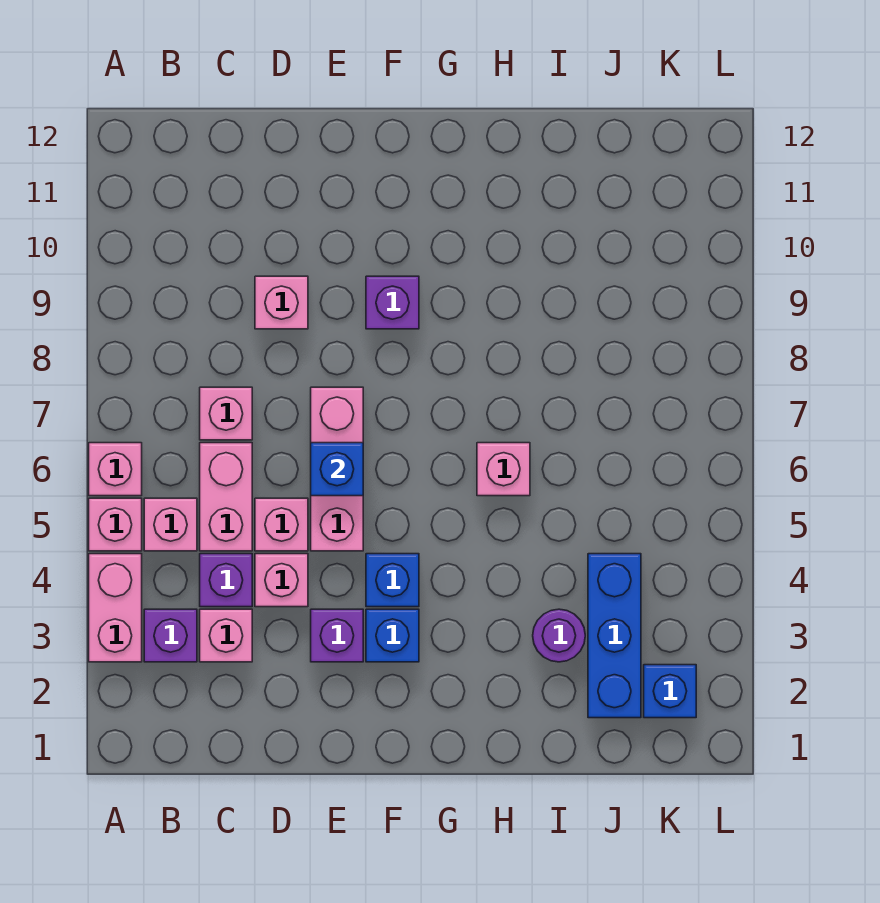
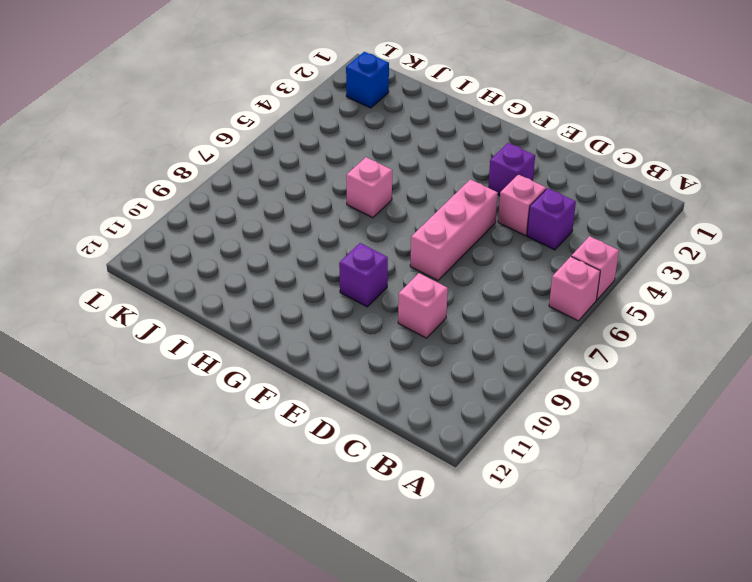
none -> pink 1x2 brick [89,554,142,662]
none -> purple 1x1 brick [144,609,197,662]
none -> pink 1x1 brick [144,498,197,551]

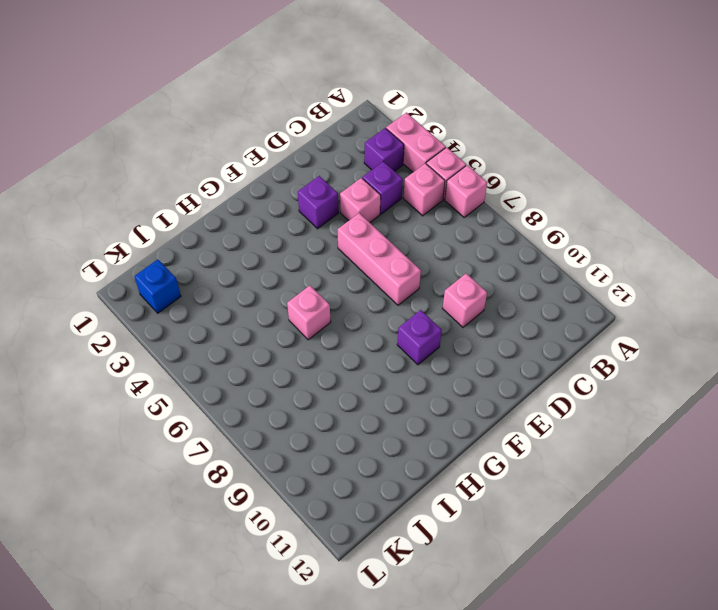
none -> pink 1x1 brick [200,609,252,662]
none -> pink 1x2 brick [200,443,252,551]
none -> pink 1x1 brick [200,387,252,440]

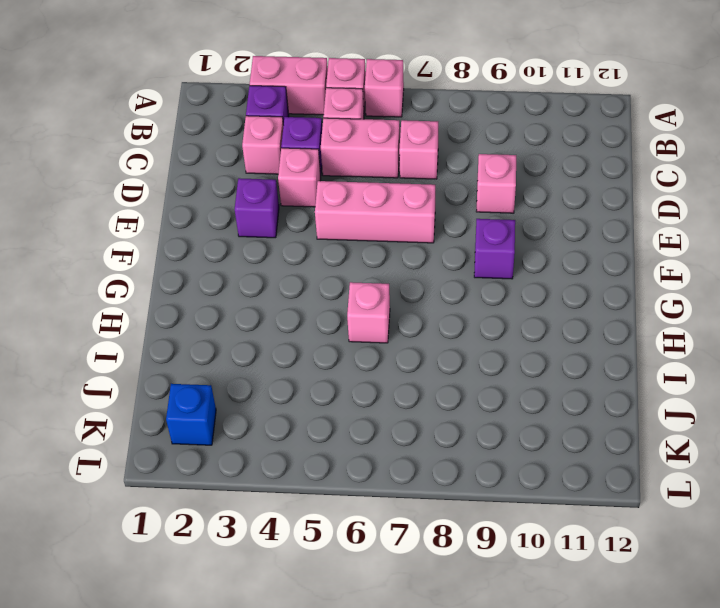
none -> pink 1x1 brick [255,498,308,551]
none -> blue 1x1 brick [366,609,419,662]
none -> blue 1x1 brick [366,554,419,607]

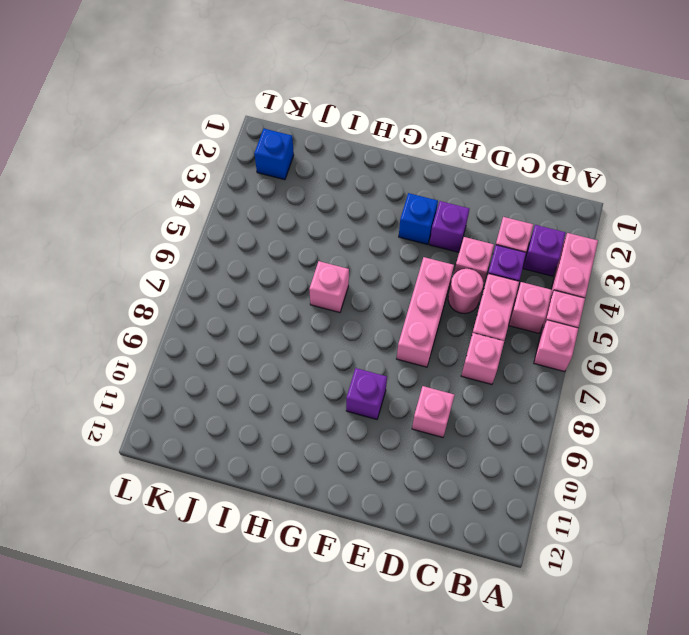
pink 1x1 round brick [448,269,483,313] -> pink 1x1 brick [255,498,308,551]
none -> blue 1x1 brick [366,554,419,607]
none -> purple 1x1 round brick [533,609,585,662]
none -> blue 1x3 brick [588,554,641,718]

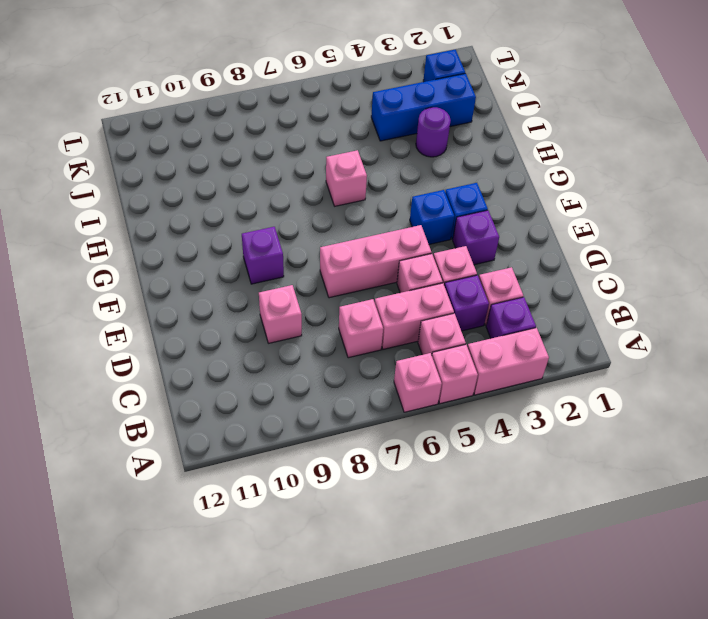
none -> blue 1x1 brick [311,443,363,496]

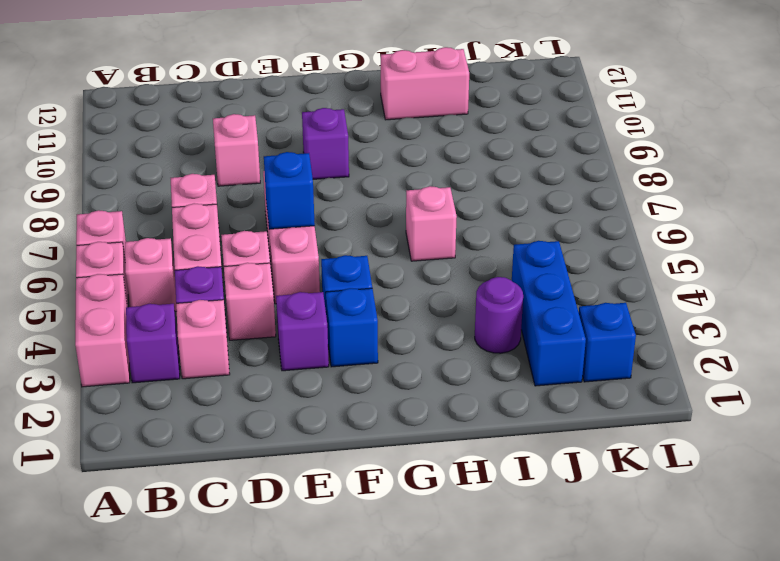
pink 1x2 brick [381,47,469,120] -> none

